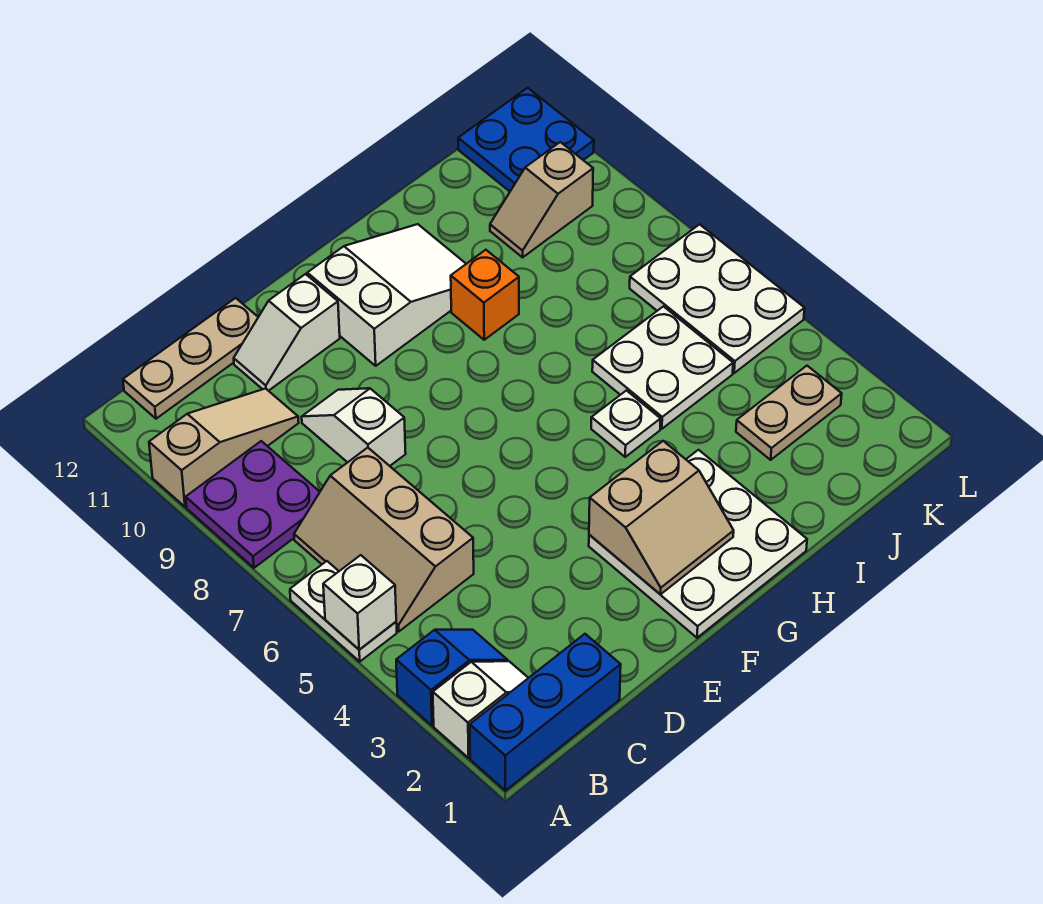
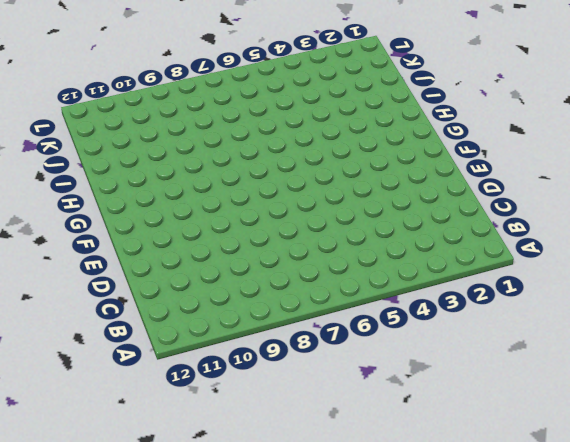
none -> blue 1x3 brick [470,634,621,791]
none -> white 1x2 slope [433,661,528,758]
none -> blue 1x2 slope [396,629,508,725]

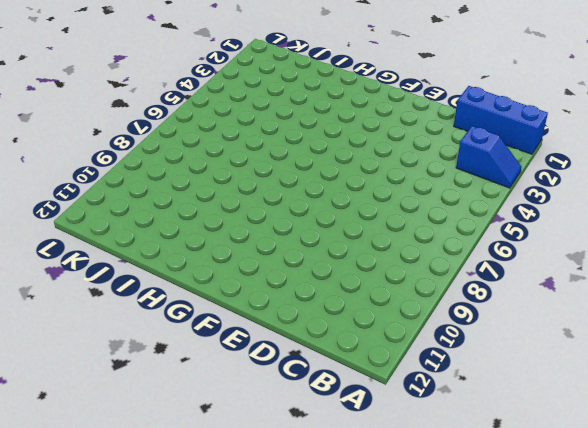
blue 1x2 slope [456,126,521,188] -> blue 1x2 slope turned to [396,629,508,725]
none -> white 1x2 slope [433,661,528,758]
none -> white 1x2 plate [290,561,397,662]
none -> purple 2x2 plate [186,441,320,568]

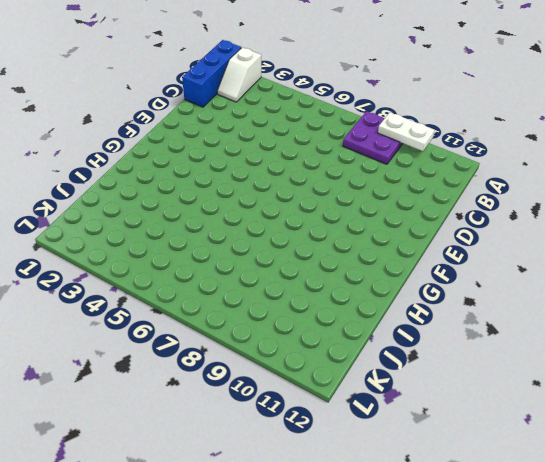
white 1x2 plate [378,112,435,151] -> white 1x2 plate moved to [290,561,397,662]
none -> blue 1x2 slope [396,629,508,725]
none -> tan 1x3 slope [149,389,299,507]
none -> tan 2x3 slope [294,448,474,631]

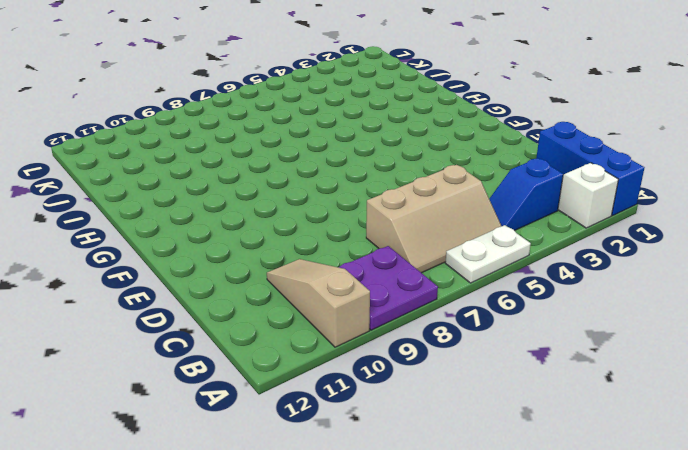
blue 1x2 slope [489,158,563,231] -> blue 1x2 slope turned to [396,629,508,725]
none -> tan 1x3 plate [123,298,258,419]
none -> white 1x2 slope [302,388,406,466]
none -> white 1x2 slope [234,274,340,391]

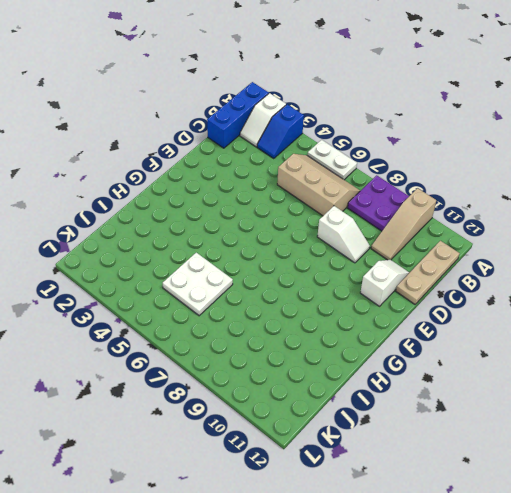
none -> white 3x3 plate [589,450,807,638]
none -> white 2x3 slope [307,224,466,366]
none -> white 1x1 plate [591,391,661,457]

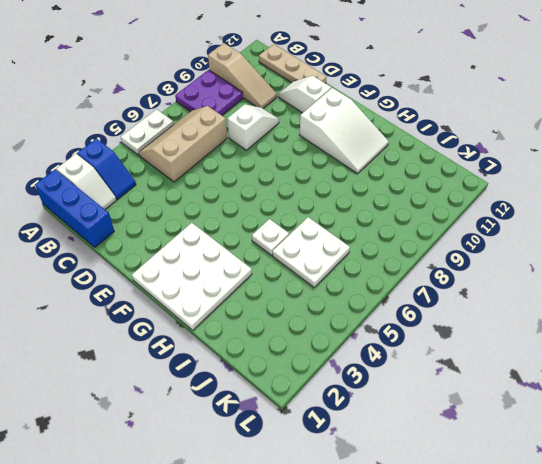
none -> orange 1x1 brick [451,250,519,340]
none -> tan 1x2 plate [736,366,842,460]
none -> tan 1x2 slope [490,142,593,257]

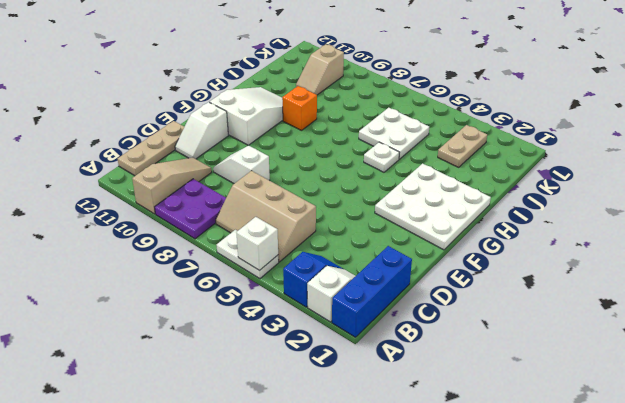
none -> white 2x3 plate [630,224,805,373]
none -> blue 2x2 plate [458,88,594,191]
none -> tan 2x2 slope [589,441,734,594]

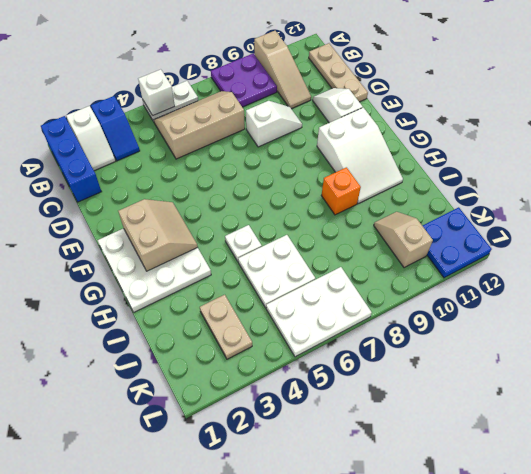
tan 2x2 slope [118,199,198,271] -> tan 2x2 slope turned to [589,441,734,594]

